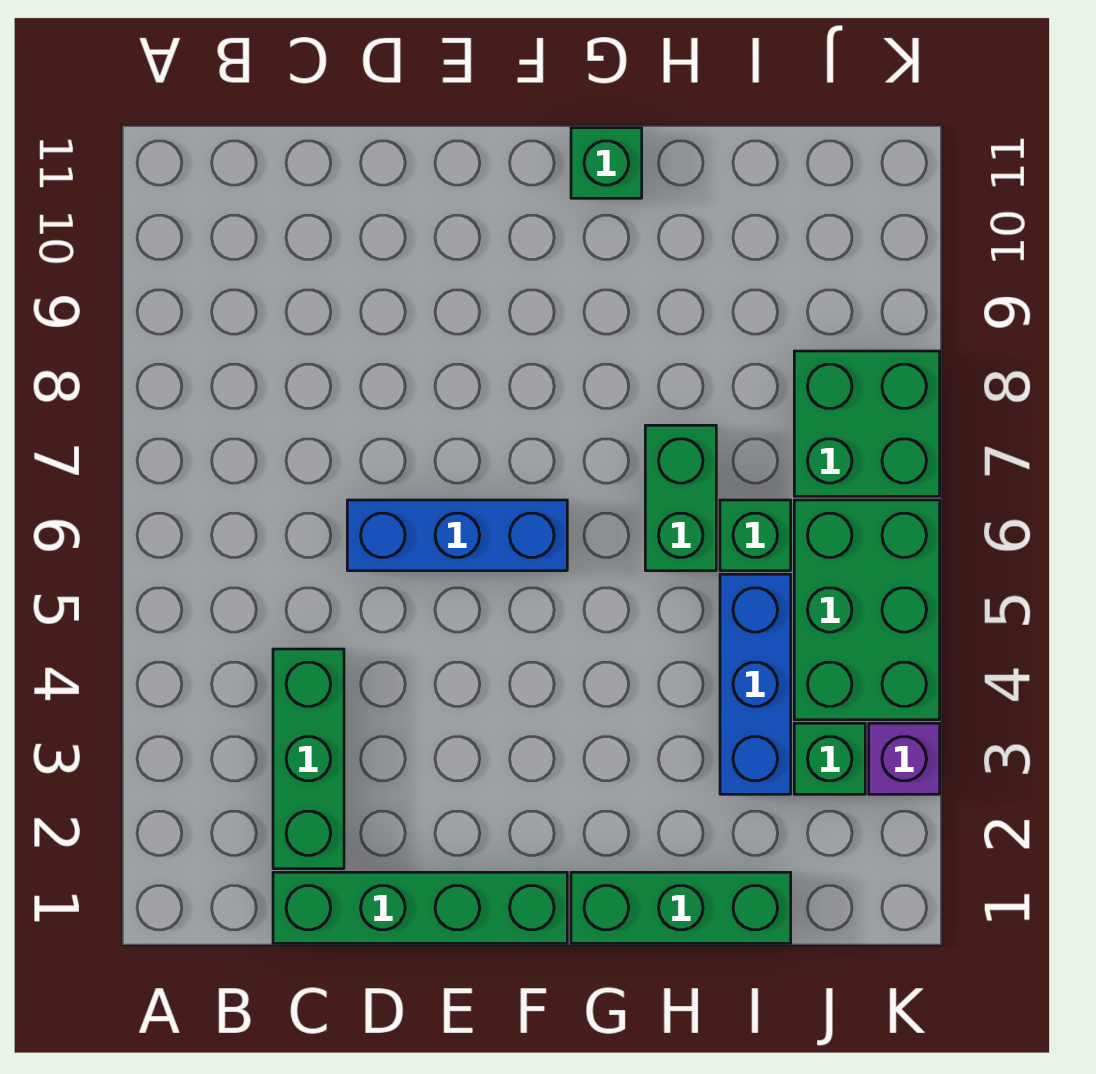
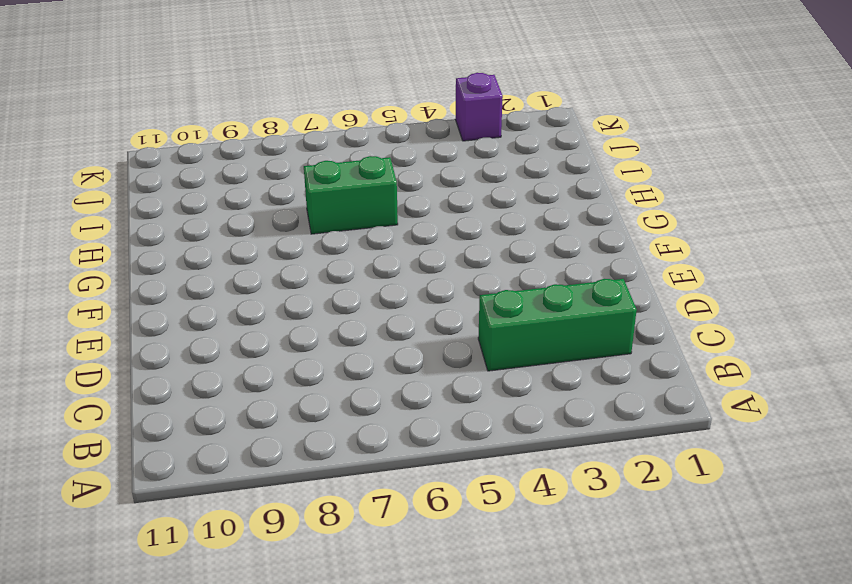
none -> green 1x4 brick [273,872,567,943]
none -> blue 1x3 brick [347,500,567,571]
none -> green 1x3 brick [571,872,791,943]

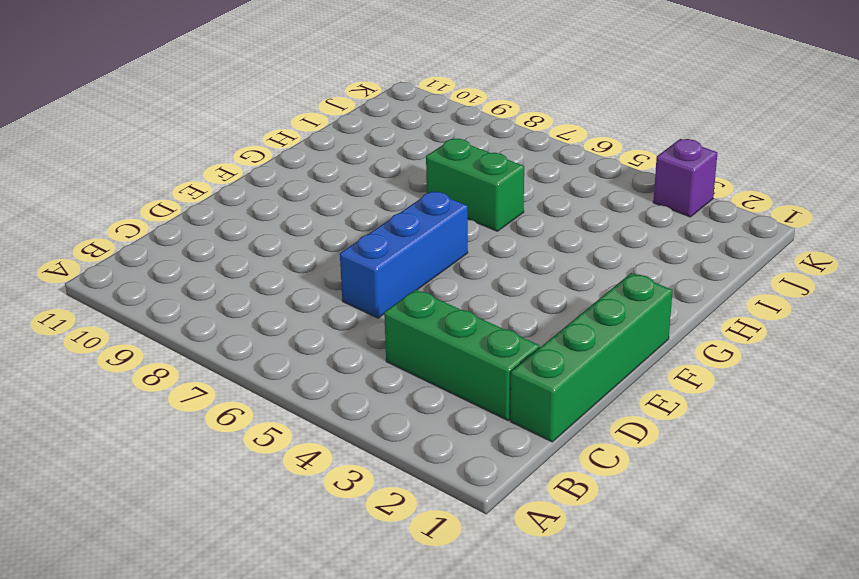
none -> green 1x3 brick [571,872,791,943]
none -> green 1x1 brick [571,128,642,198]
none -> blue 1x3 brick [720,574,791,794]

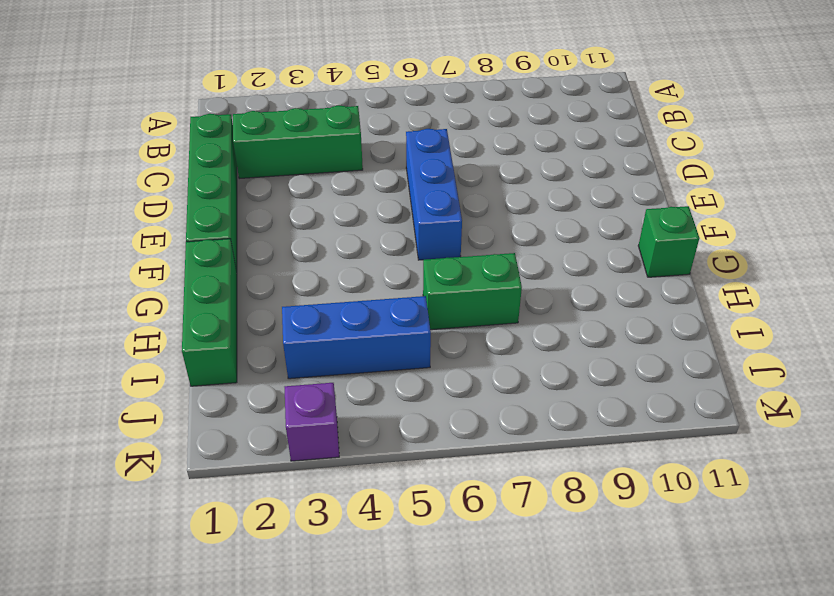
none -> green 1x1 brick [720,500,791,571]
none -> green 1x1 brick [794,723,865,794]
none -> green 2x3 brick [794,500,940,720]

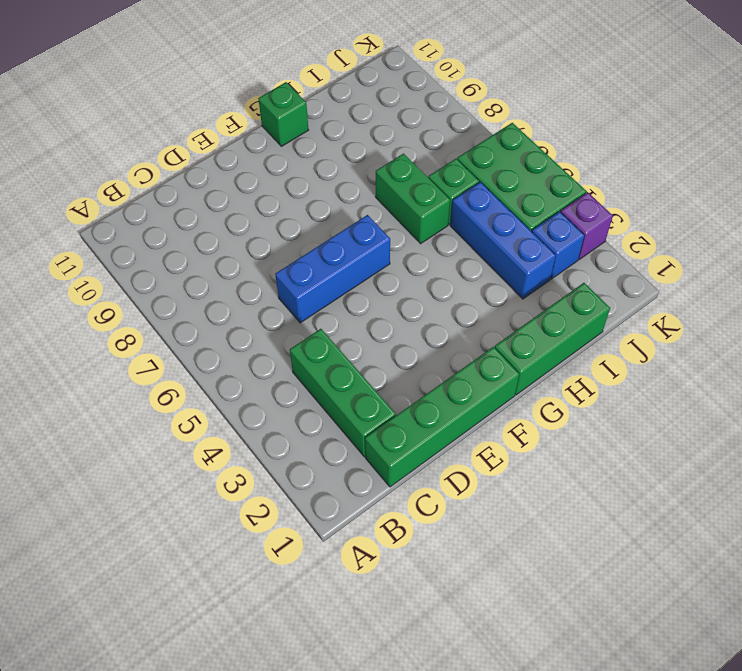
blue 1x1 brick [532,212,584,279] -> green 1x1 brick [794,723,865,794]
none -> green 2x2 brick [794,351,940,496]

